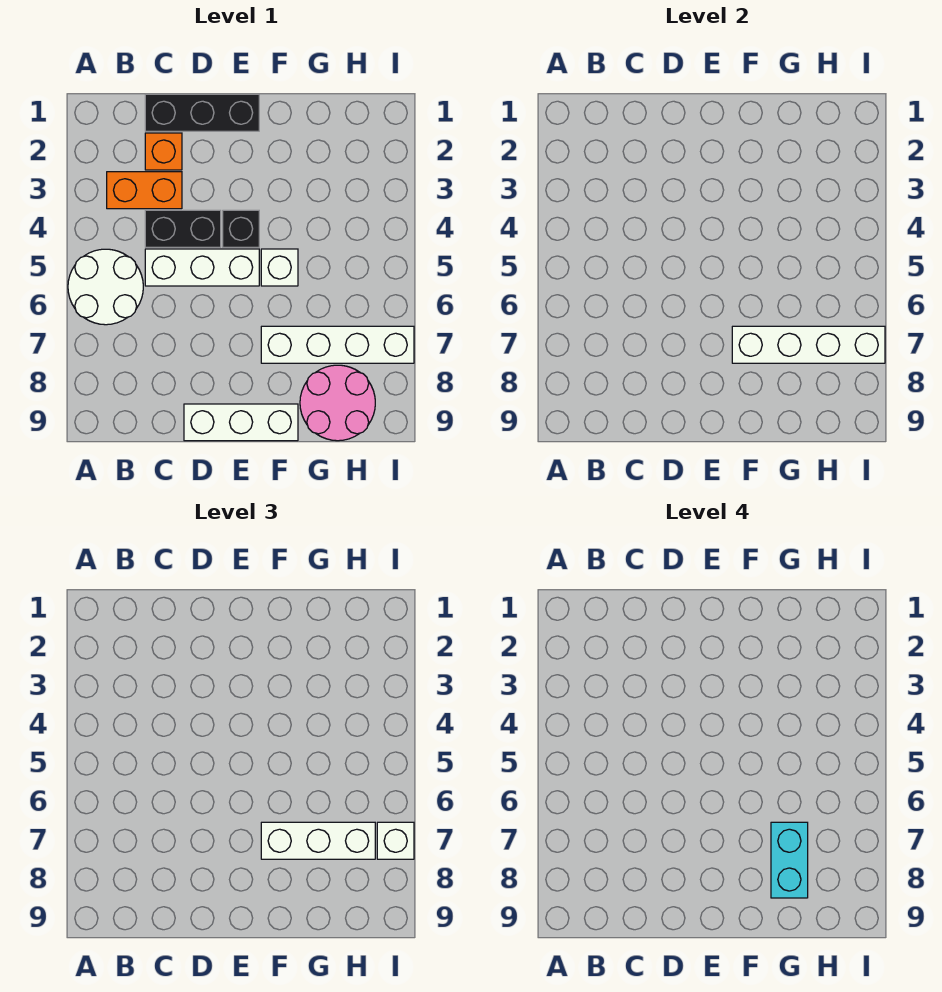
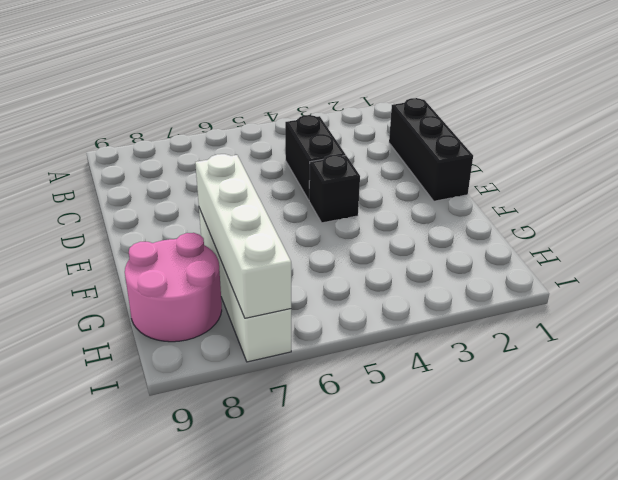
none -> white 2x2 round brick [68,249,143,325]
none -> orange 1x2 brick [107,172,182,209]
none -> orange 1x1 brick [145,133,182,170]

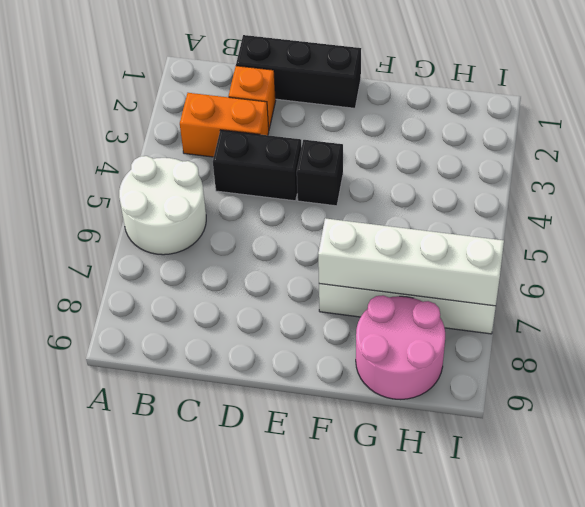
none -> white 1x3 brick [145,249,259,286]
none -> white 1x3 brick [184,404,298,441]
none -> white 1x1 brick [261,249,298,286]

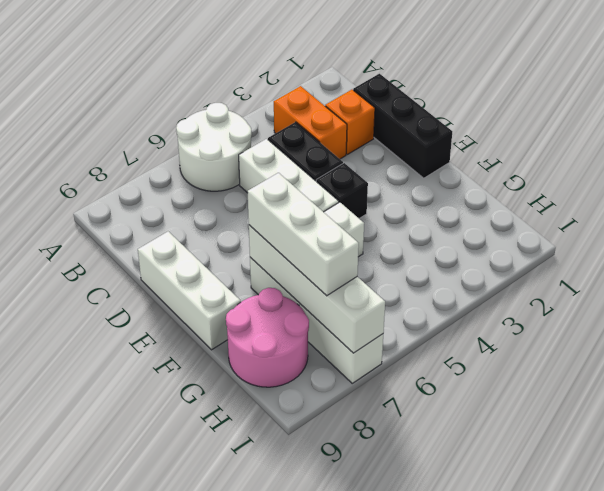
none -> white 1x1 brick [377,822,414,859]
none -> cyan 1x2 brick [771,822,808,898]

